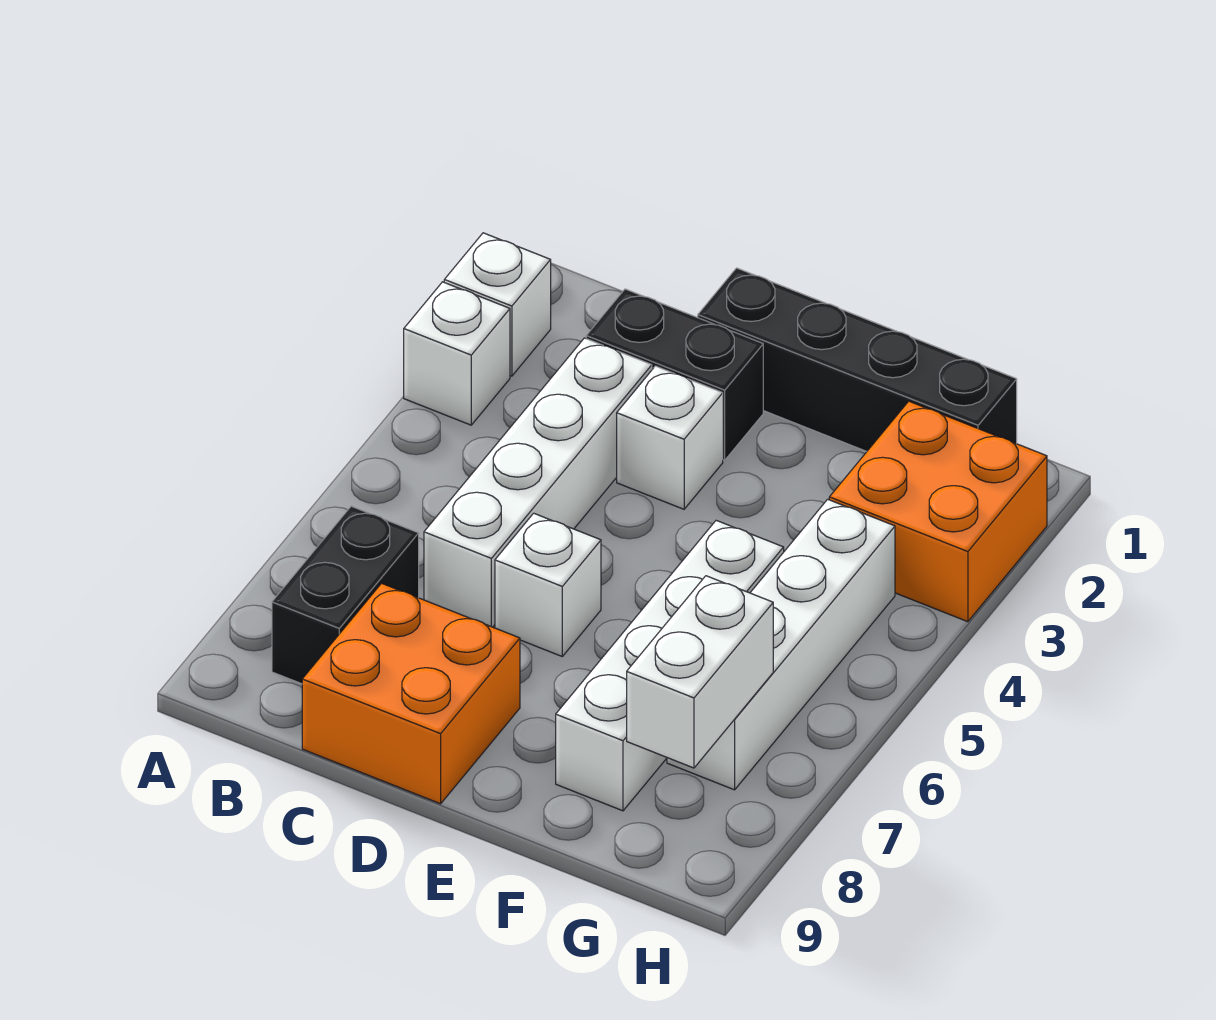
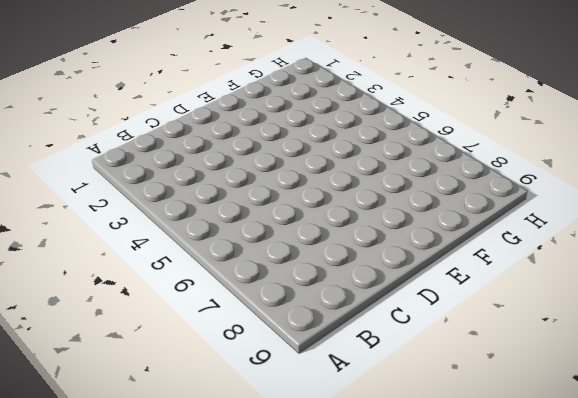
none -> white 1x1 brick [444,233,551,376]
none -> white 1x1 brick [404,282,510,425]
none -> black 1x2 brick [272,506,419,684]

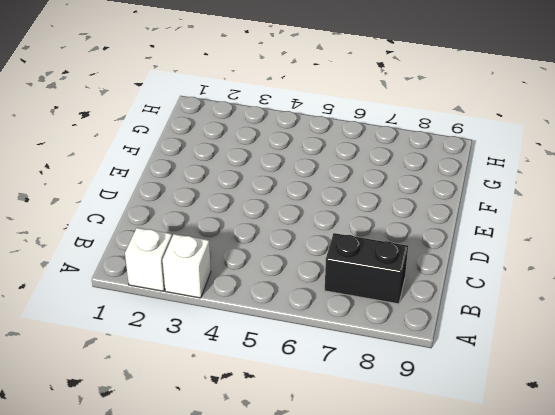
none -> black 1x2 brick [586,289,763,460]
none -> white 1x4 brick [424,338,652,627]
none -> orange 2x2 brick [302,583,520,804]

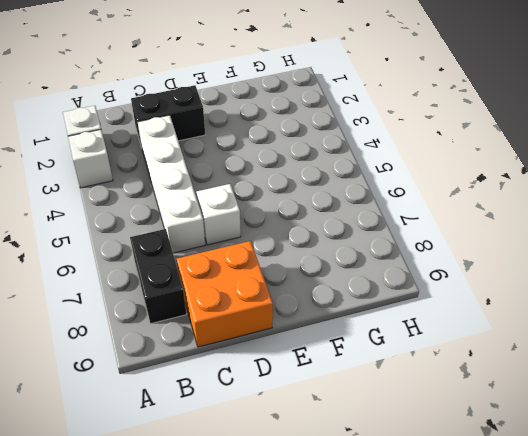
none -> black 1x4 brick [698,268,1017,451]
none -> white 1x1 brick [617,366,723,509]
none -> white 1x4 brick [556,520,784,811]

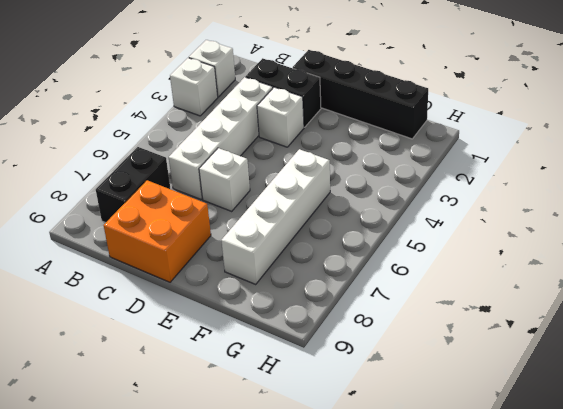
none -> orange 2x2 brick [829,401,1047,622]
none -> white 1x4 brick [667,499,895,790]
none -> white 1x2 brick [627,576,773,768]

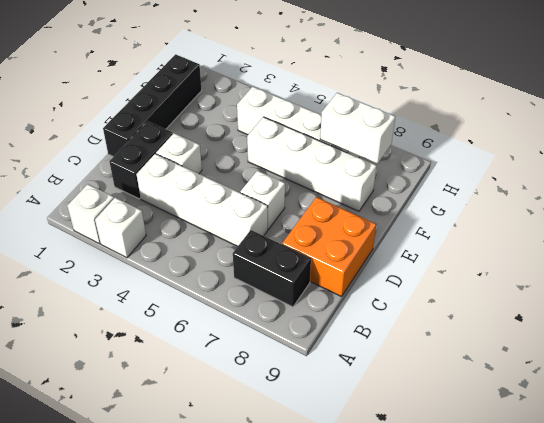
none -> orange 2x2 brick [829,401,1047,622]

